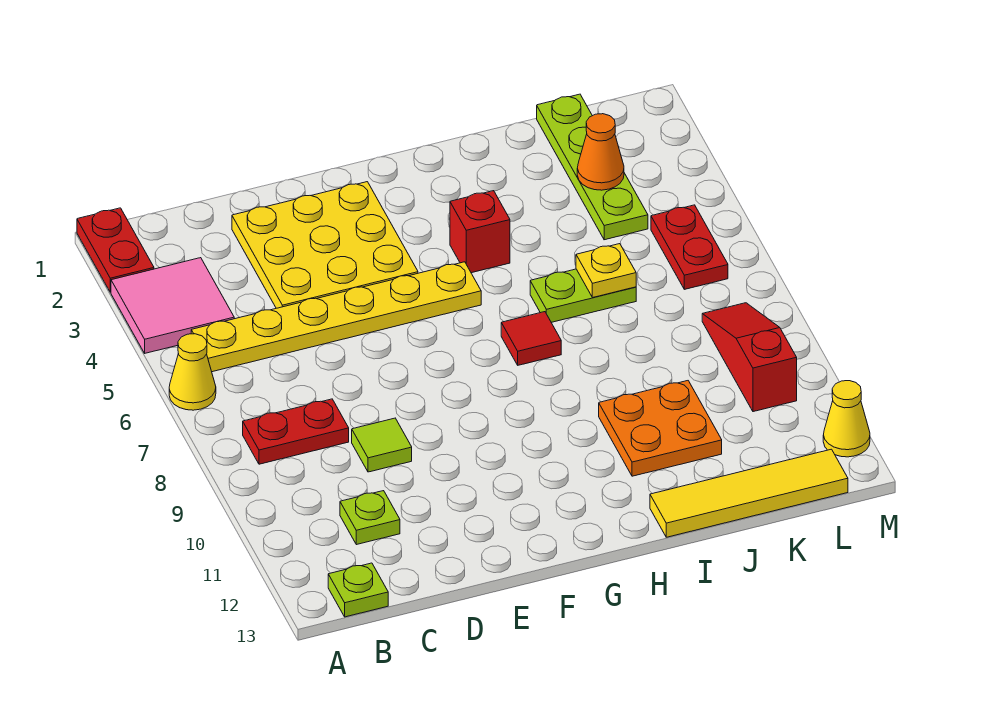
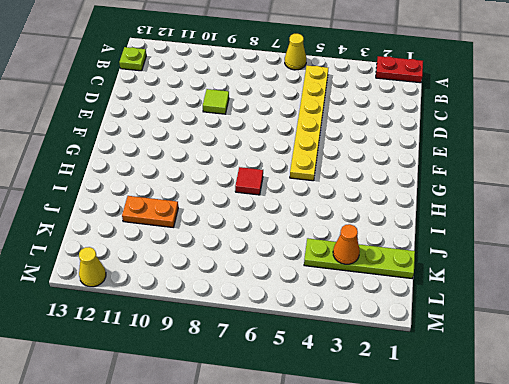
orange 1x2 plate [122,196,178,227] -> orange 2x2 plate [599,381,722,476]
none -> pink 2x2 tile [111,258,234,353]
none -> red 1x2 plate [243,399,349,464]
none -> lime 1x1 plate [340,491,400,545]

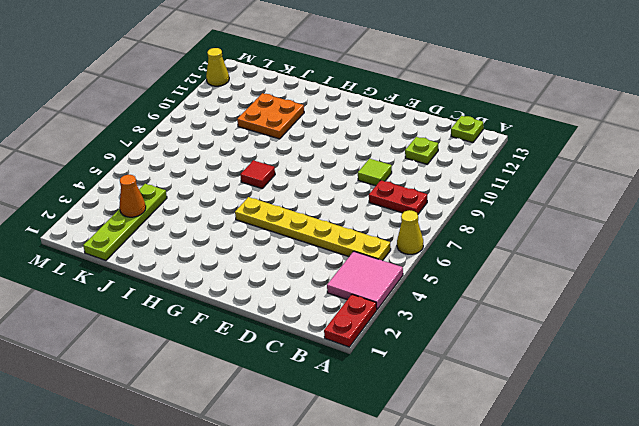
none -> yellow 3x3 plate [232,182,418,308]
none -> red 1x1 brick [450,191,510,273]
none -> lime 1x2 plate [530,269,636,322]

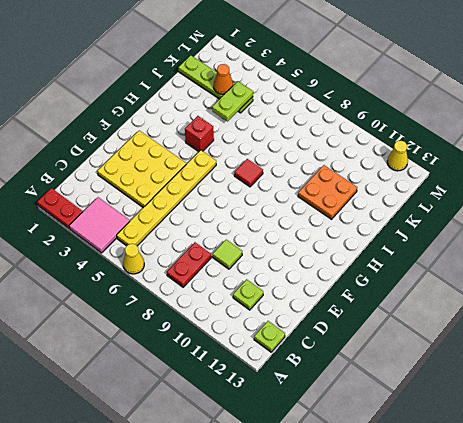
lime 1x2 plate [212,82,253,121] -> lime 1x2 plate moved to [530,269,636,322]
none -> yellow 1x4 tile [650,449,848,537]
none -> red 1x2 plate [651,205,728,289]
none -> red 1x3 slope [702,303,797,412]

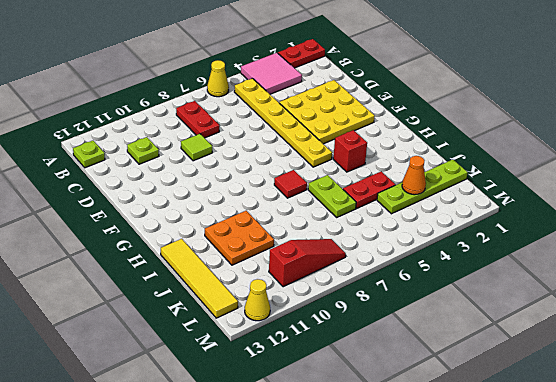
red 1x2 plate [343,171,396,208] -> red 1x2 plate moved to [651,205,728,289]
none -> yellow 1x1 plate [576,244,636,297]

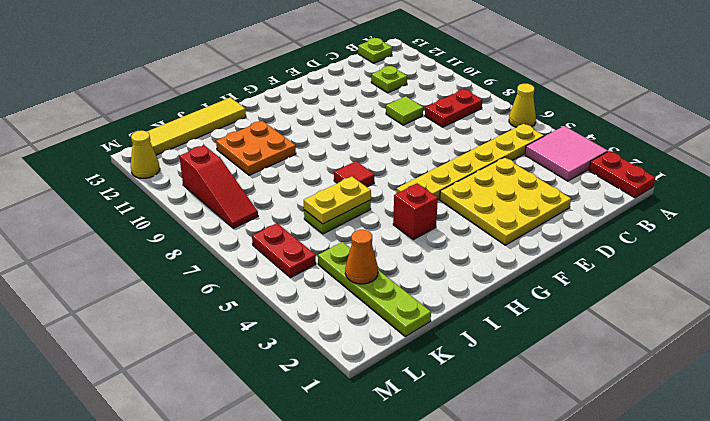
yellow 1x2 plate [304,176,371,224] -> yellow 1x1 plate [576,244,636,297]

